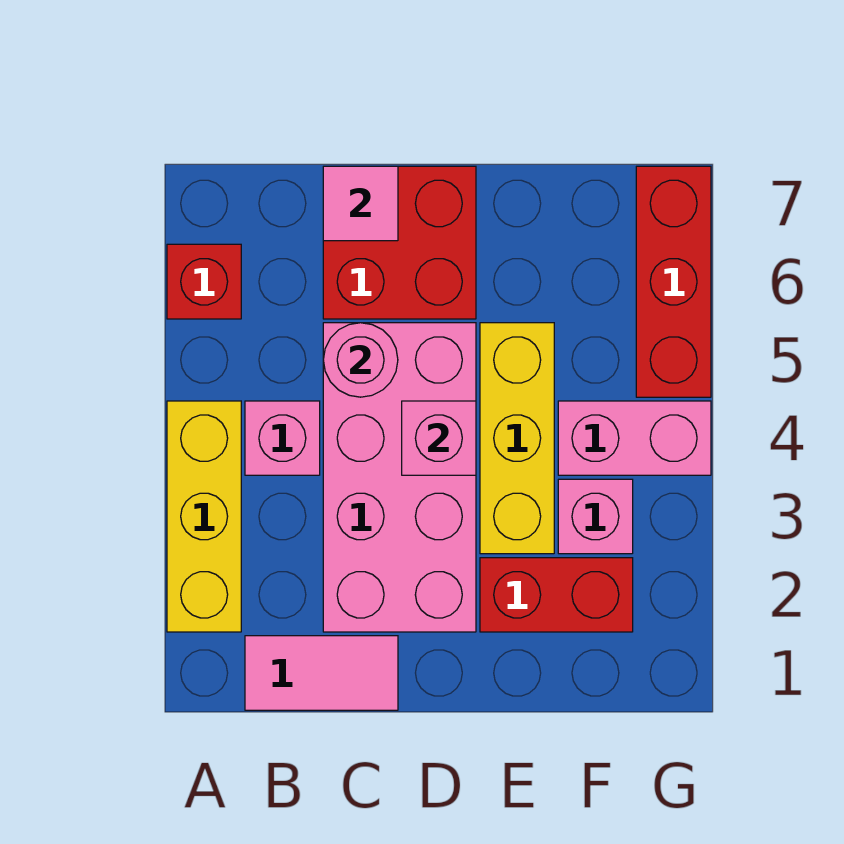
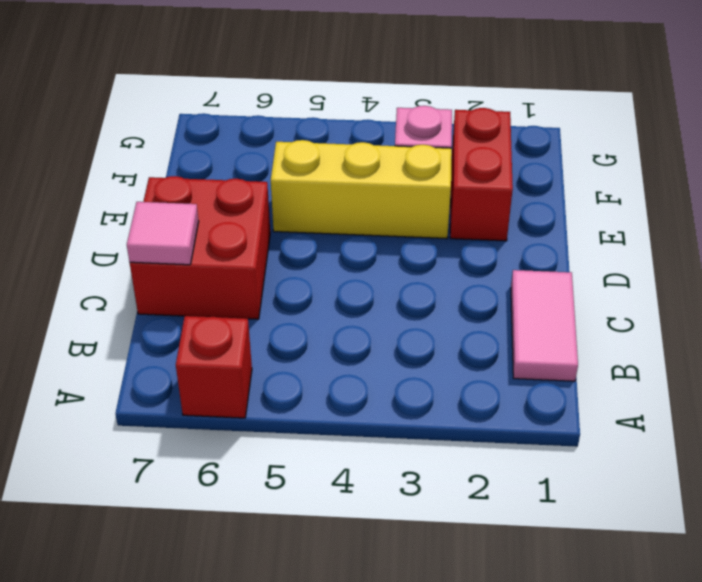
none -> yellow 1x3 brick [167,401,241,632]
none -> pink 1x1 brick [245,401,320,475]
none -> pink 2x4 brick [323,323,476,632]

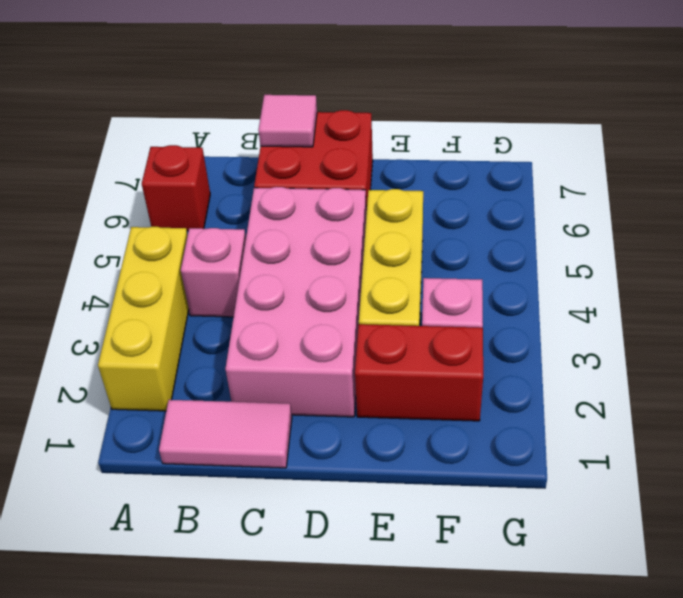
none -> pink 1x2 brick [558,401,711,475]
none -> red 1x3 brick [636,166,711,397]
none -> pink 1x1 round brick [323,323,398,397]

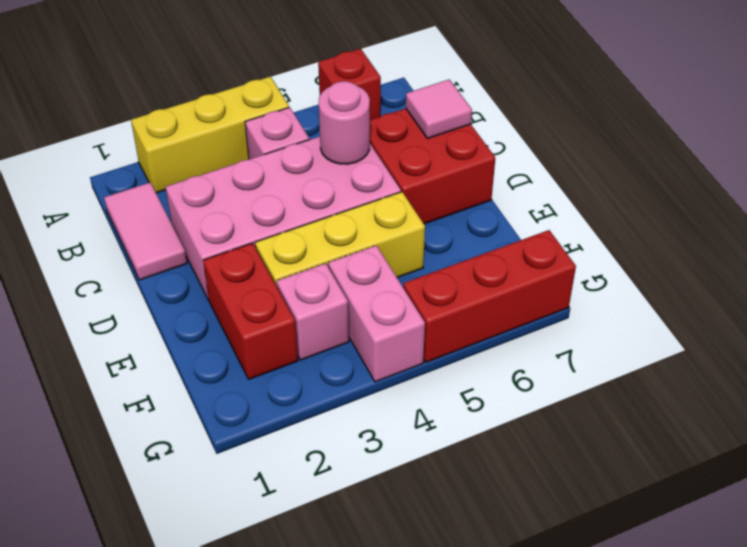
none -> pink 1x1 brick [402,401,476,475]

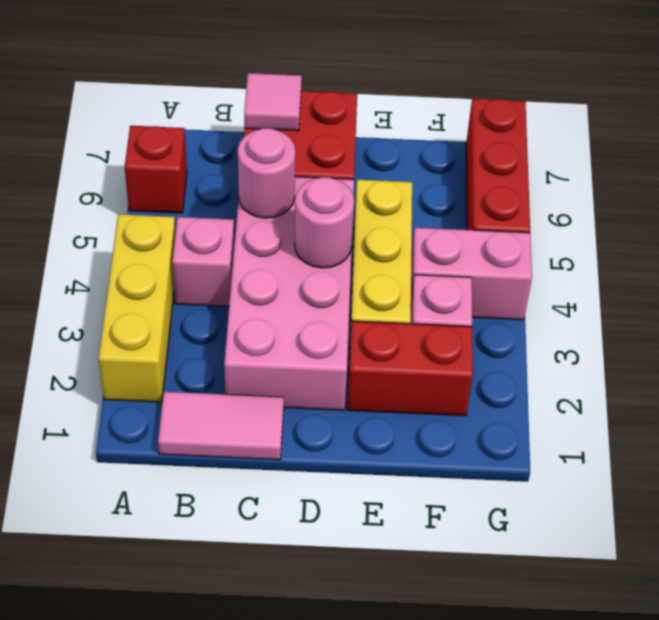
pink 1x1 round brick [295,177,354,268] -> pink 1x1 brick [402,401,476,475]

